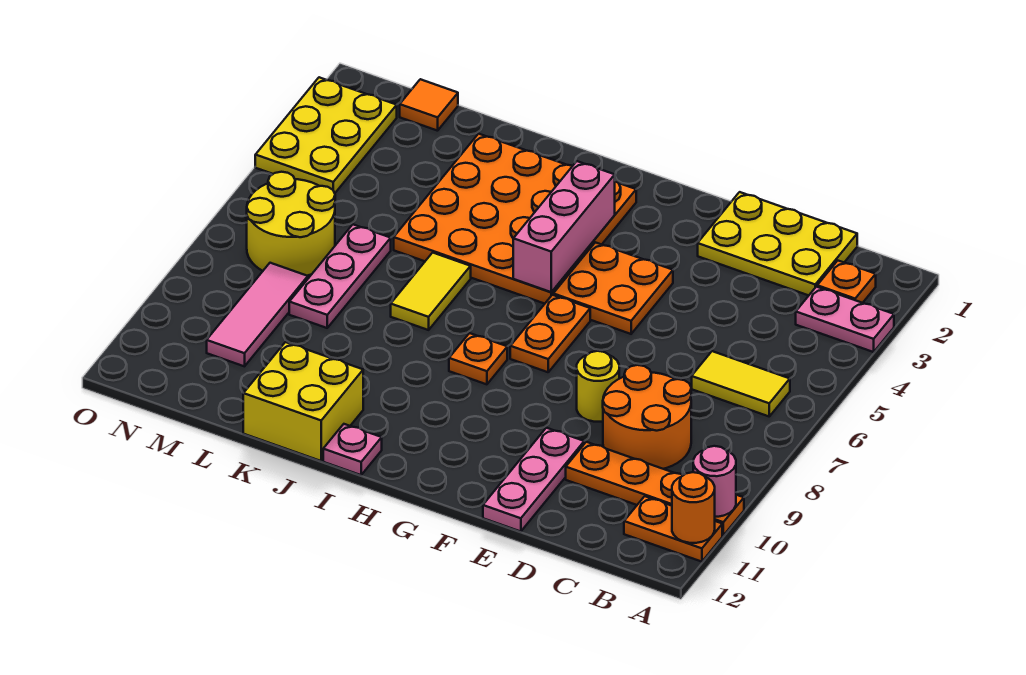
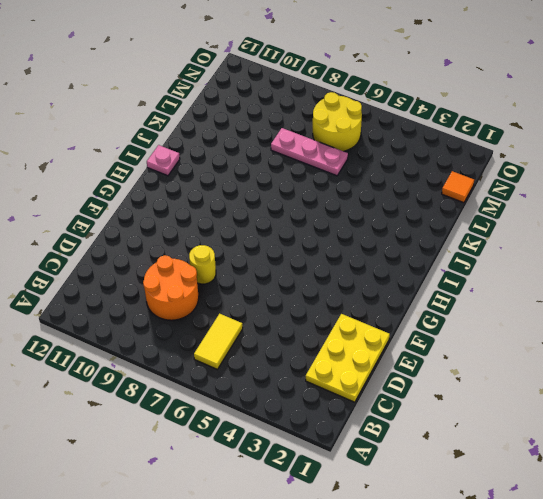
none -> pink 1x2 plate [796,287,894,352]
none -> orange 1x4 plate [566,442,744,535]
none -> orange 1x2 plate [624,496,722,562]

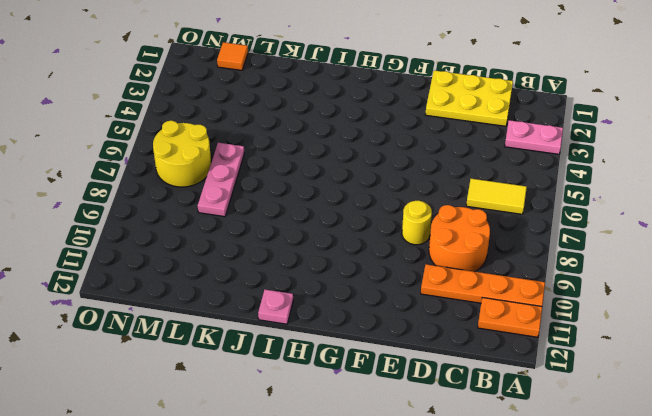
none -> orange 1x1 plate [817,261,876,303]
none -> pink 1x3 plate [483,428,584,532]
none -> orange 2x2 plate [553,242,673,334]

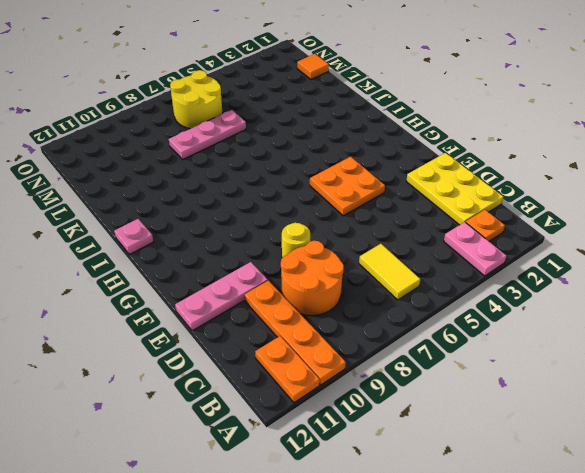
none -> orange 1x2 plate [510,295,590,372]
none -> orange 4x4 plate [394,134,636,304]
none -> orange 1x1 plate [449,333,507,384]

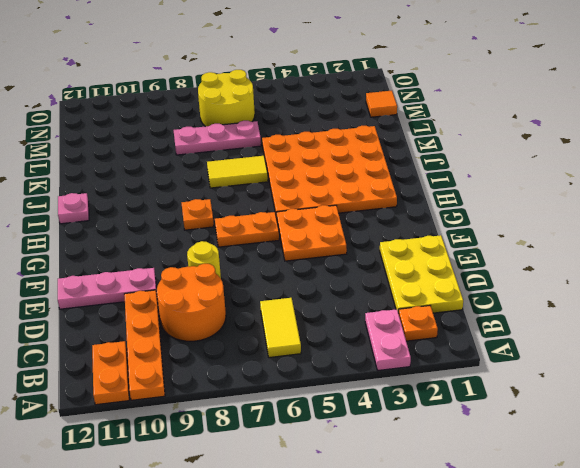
none -> yellow 2x2 brick [243,342,363,461]
none -> pink 1x3 tile [207,263,308,366]
none -> yellow 2x3 plate [255,77,397,193]

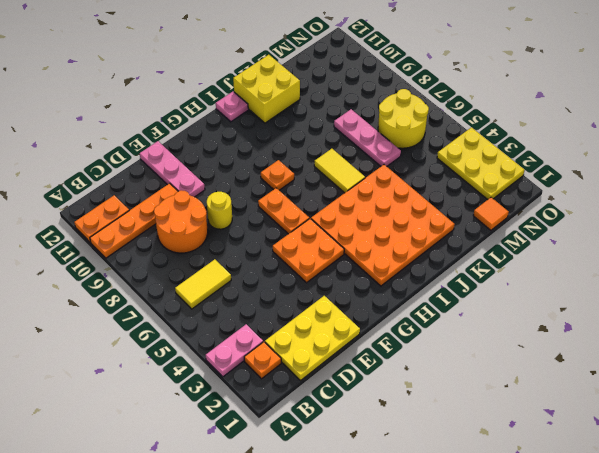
none -> pink 1x3 tile [207,263,308,366]
none -> pink 1x1 round brick [693,446,736,517]
none -> orange 1x1 round brick [672,472,715,543]

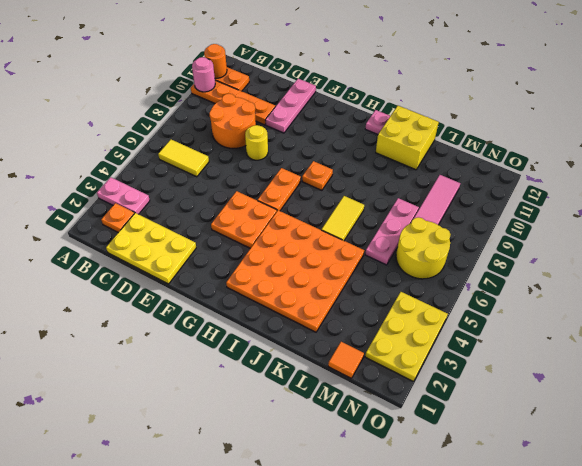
none -> pink 1x3 brick [513,161,615,292]

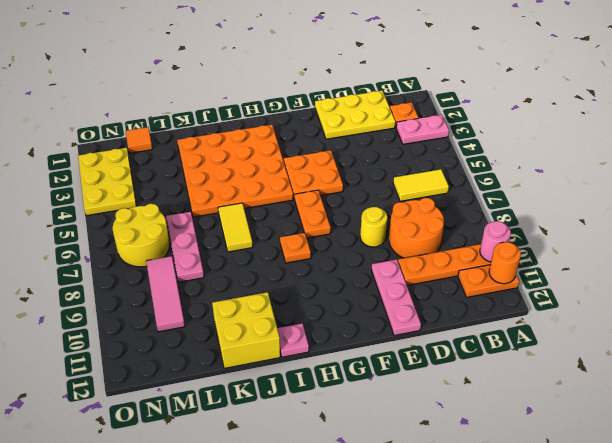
none -> pink 1x3 brick [513,161,615,292]

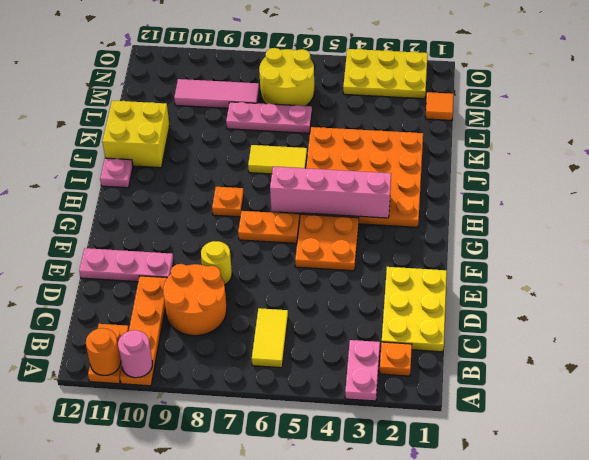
pink 1x4 brick [270,167,391,218] -> pink 1x3 brick [513,161,615,292]

